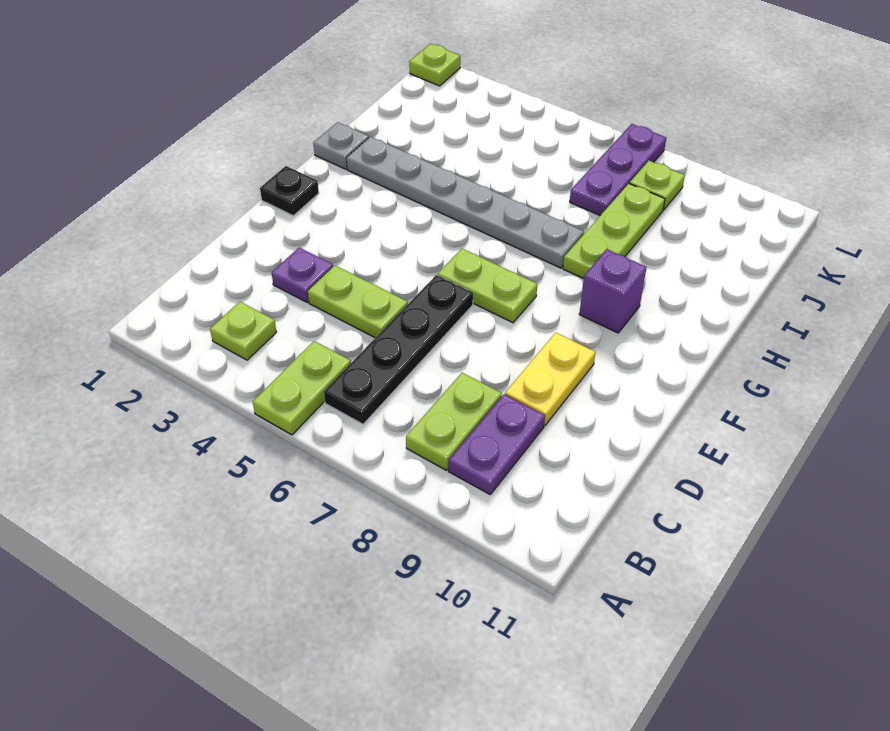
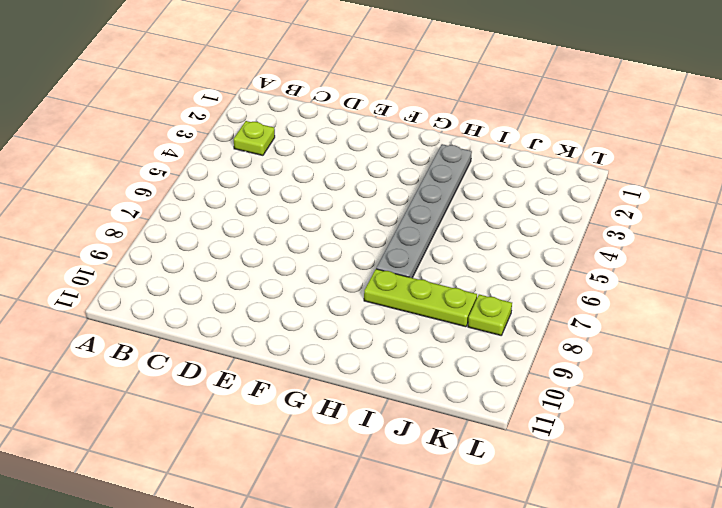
none -> lime 1x2 plate [253,341,351,435]
none -> black 1x4 plate [324,275,473,424]
none -> lime 1x2 plate [406,373,502,470]

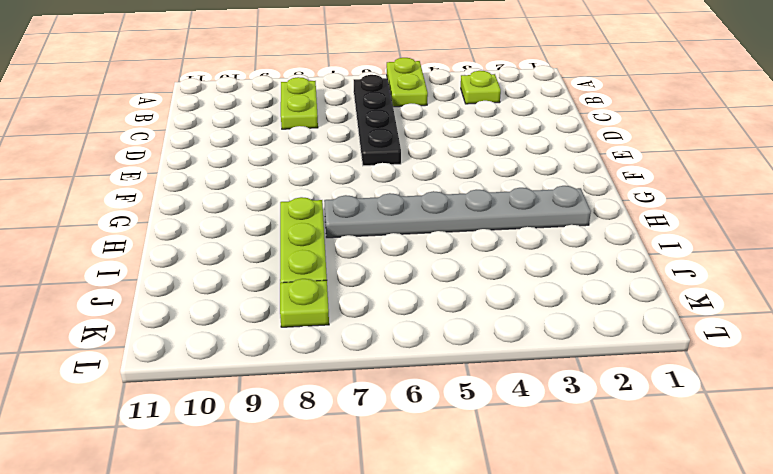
none -> purple 1x2 plate [449,394,545,494]
none -> purple 1x1 plate [272,248,333,302]
none -> lime 1x2 plate [308,266,408,338]

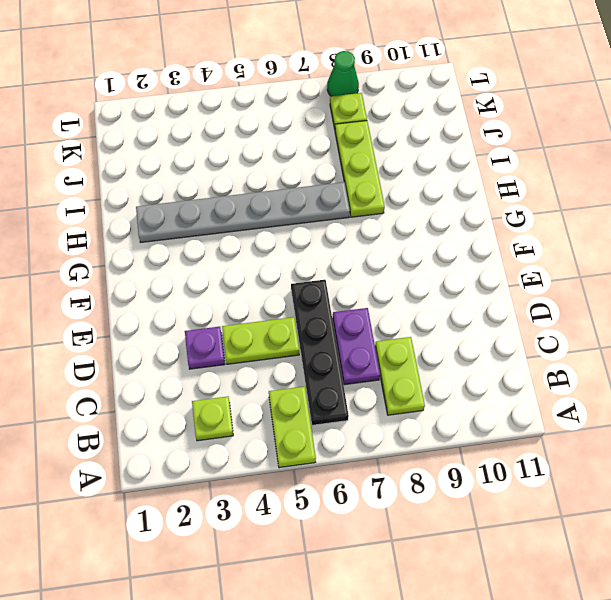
purple 1x2 plate [332,308,380,385] -> purple 1x2 plate moved to [449,394,545,494]
green 1x1 cone [327,51,359,96] -> none
none -> yellow 1x2 plate [505,333,596,426]
none -> black 1x1 plate [260,166,319,216]
none -> lime 1x2 plate [438,249,537,323]

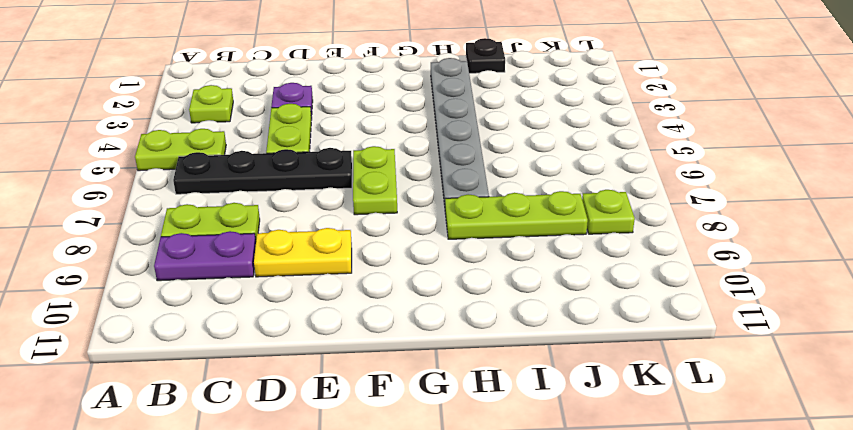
black 1x1 plate [466,38,505,73] -> black 1x1 plate moved to [260,166,319,216]
none -> purple 1x1 brick [579,249,647,333]
none -> grey 1x1 plate [313,122,369,169]
none -> purple 1x3 plate [570,124,666,215]

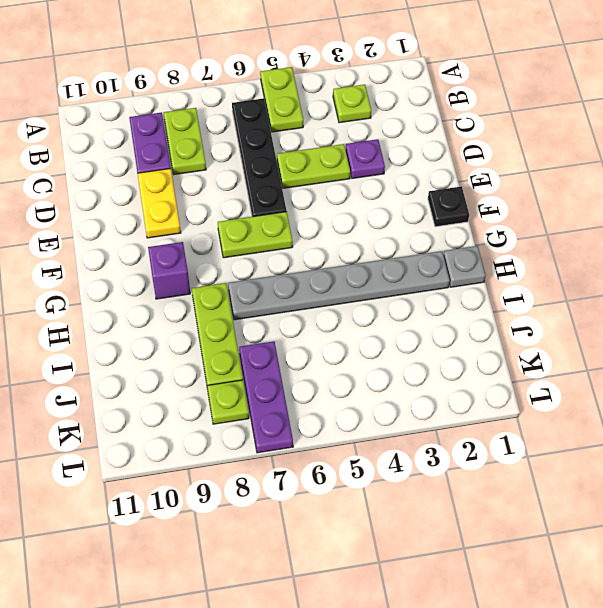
none -> lime 1x1 plate [409,44,460,86]

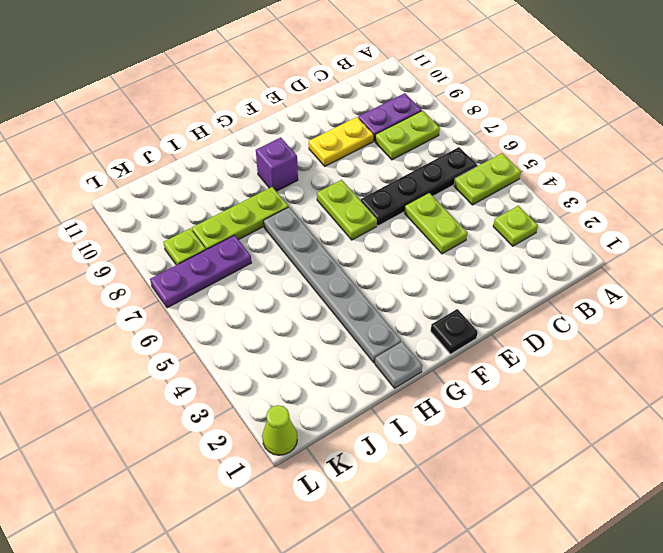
lime 1x1 cone [262,405,297,455] -> lime 1x1 plate [409,44,460,86]
none -> purple 1x1 plate [272,248,333,302]

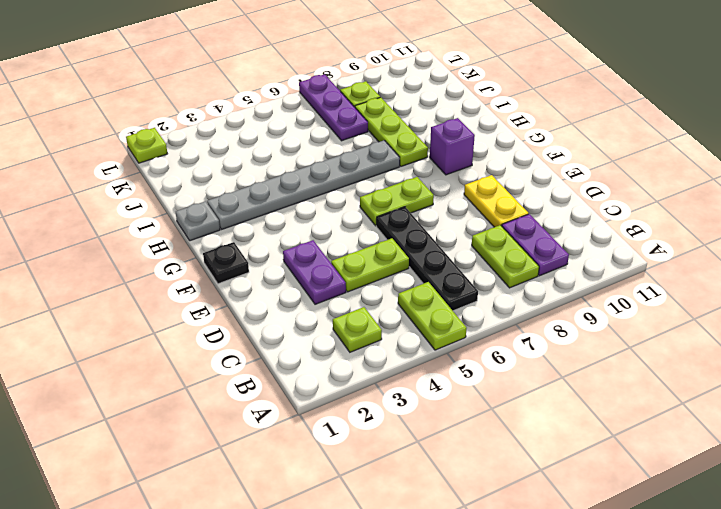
purple 1x2 plate [283,240,346,304] -> purple 1x1 plate [272,248,333,302]

